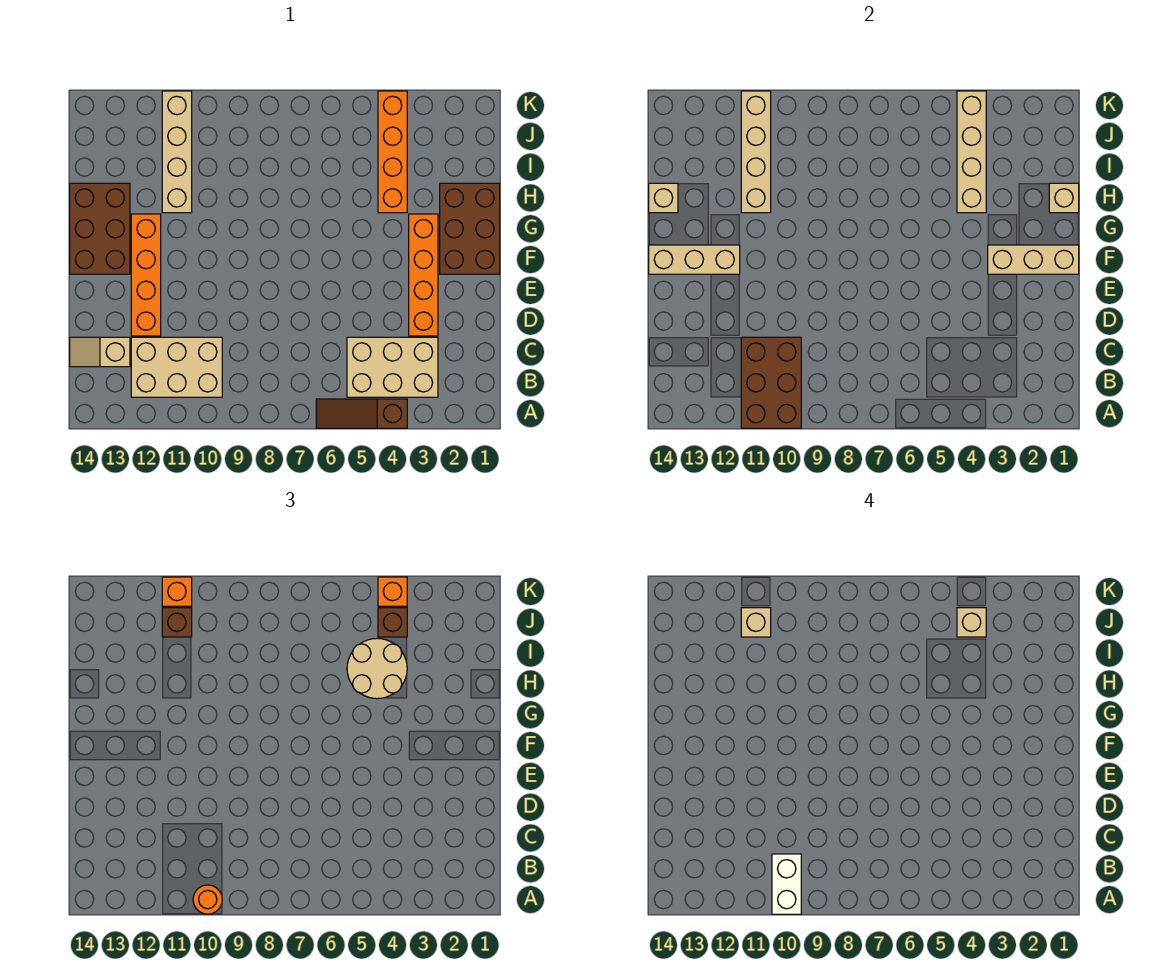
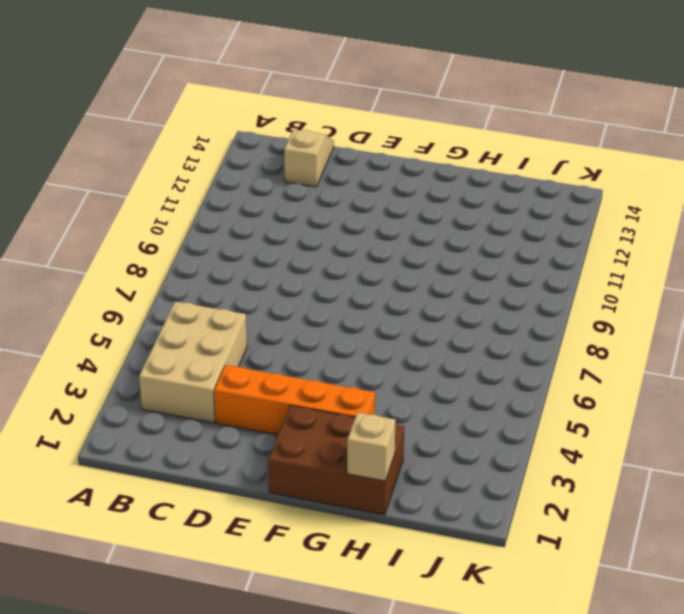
none -> brown 1x3 slope [316,399,407,428]
none -> tan 2x3 brick [131,337,222,397]
none -> orange 1x4 brick [131,214,161,336]

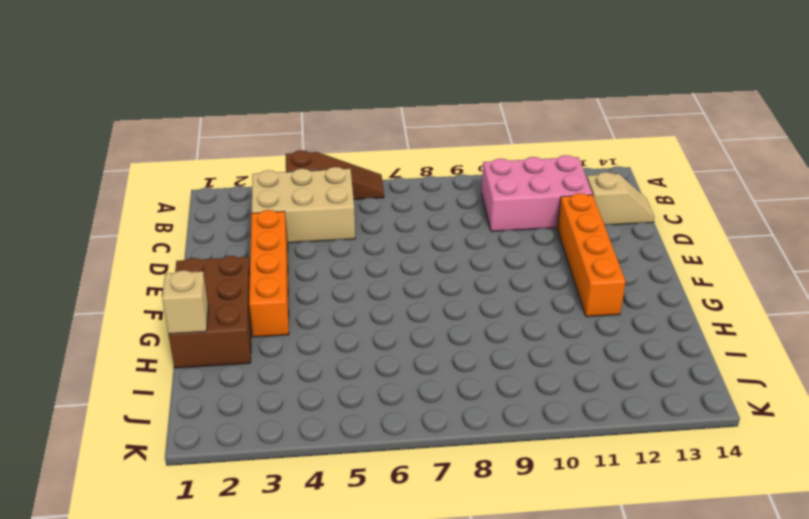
pink 2x3 brick [482,155,592,232] -> tan 2x3 brick [131,337,222,397]
none -> brown 2x3 brick [70,183,130,274]
none -> orange 1x4 brick [378,91,407,213]
none -> tan 1x4 brick [162,91,192,213]

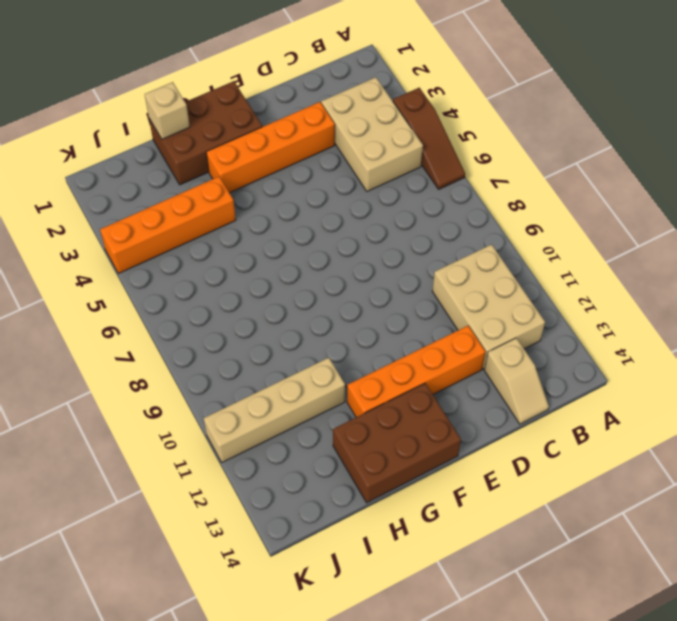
none -> brown 2x3 brick [741,337,801,428]
none -> tan 1x3 brick [988,245,1079,274]
none -> tan 1x3 brick [649,245,740,274]

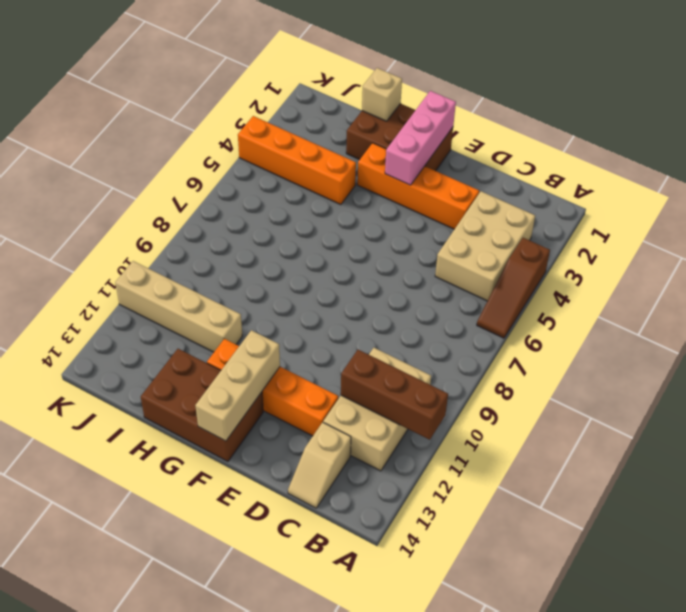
brown 1x3 brick [341,350,448,440] -> brown 2x3 brick [741,337,801,428]
pink 1x3 brick [385,91,456,185] -> tan 1x3 brick [988,245,1079,274]
none -> tan 1x4 brick [957,91,986,213]
none -> tan 1x4 brick [741,91,771,213]
none -> tan 1x1 brick [649,183,678,213]

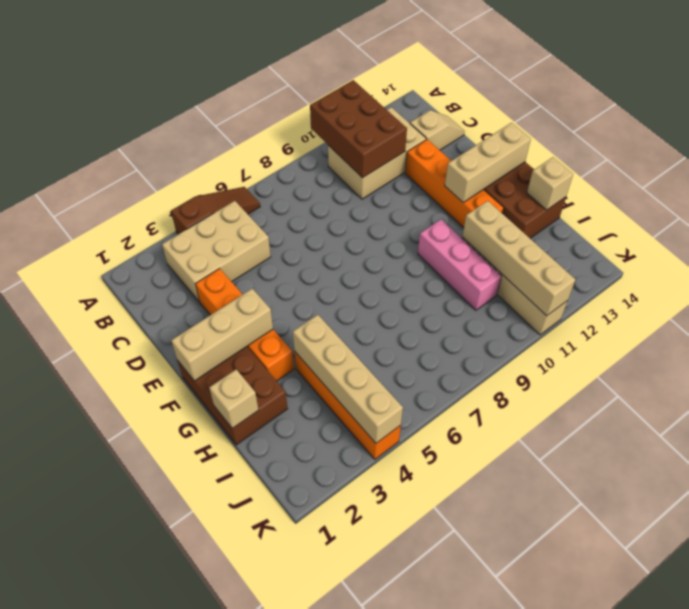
pink 1x3 brick [418,219,502,310] -> none
none -> orange 1x1 round brick [193,885,222,914]
none -> tan 2x2 round brick [347,638,407,699]
none -> brown 1x1 brick [378,608,407,637]

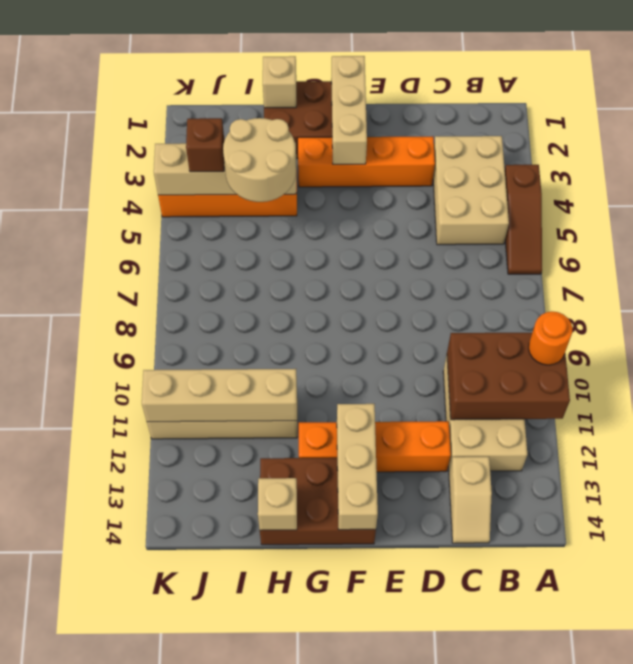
none -> brown 1x1 brick [162,608,192,637]
none -> orange 1x1 brick [378,577,407,606]
none -> orange 1x1 brick [162,577,192,606]

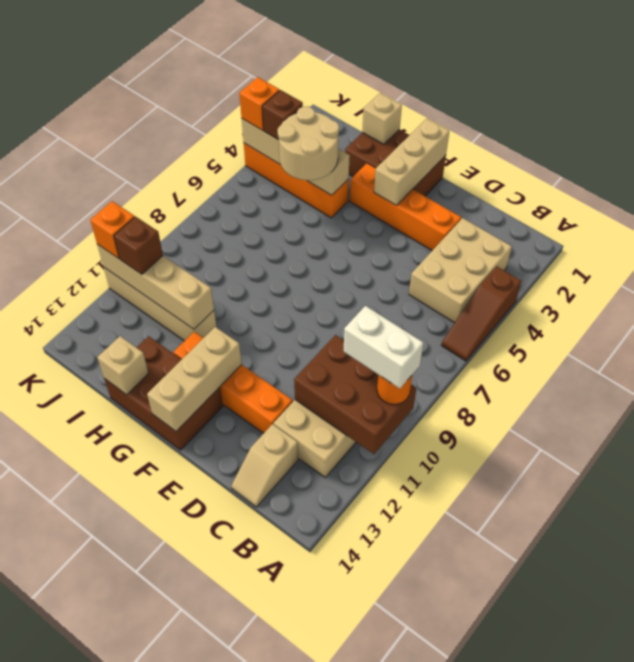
none -> tan 1x1 brick [957,608,986,637]
none -> tan 1x1 brick [741,608,771,637]

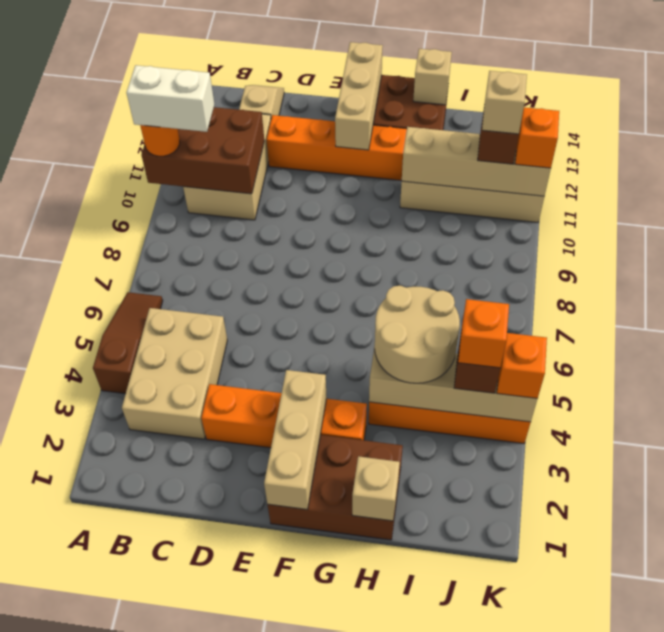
orange 1x1 brick [458,299,509,368] -> tan 1x1 brick [957,608,986,637]

